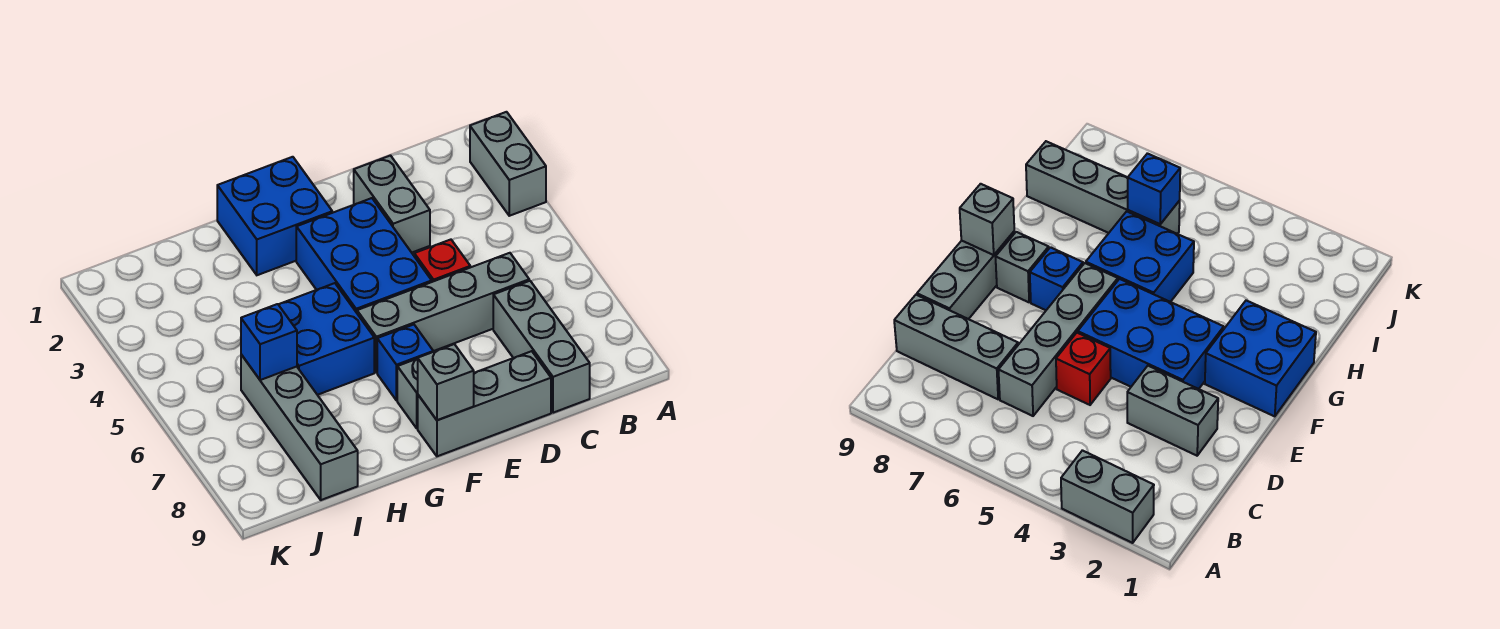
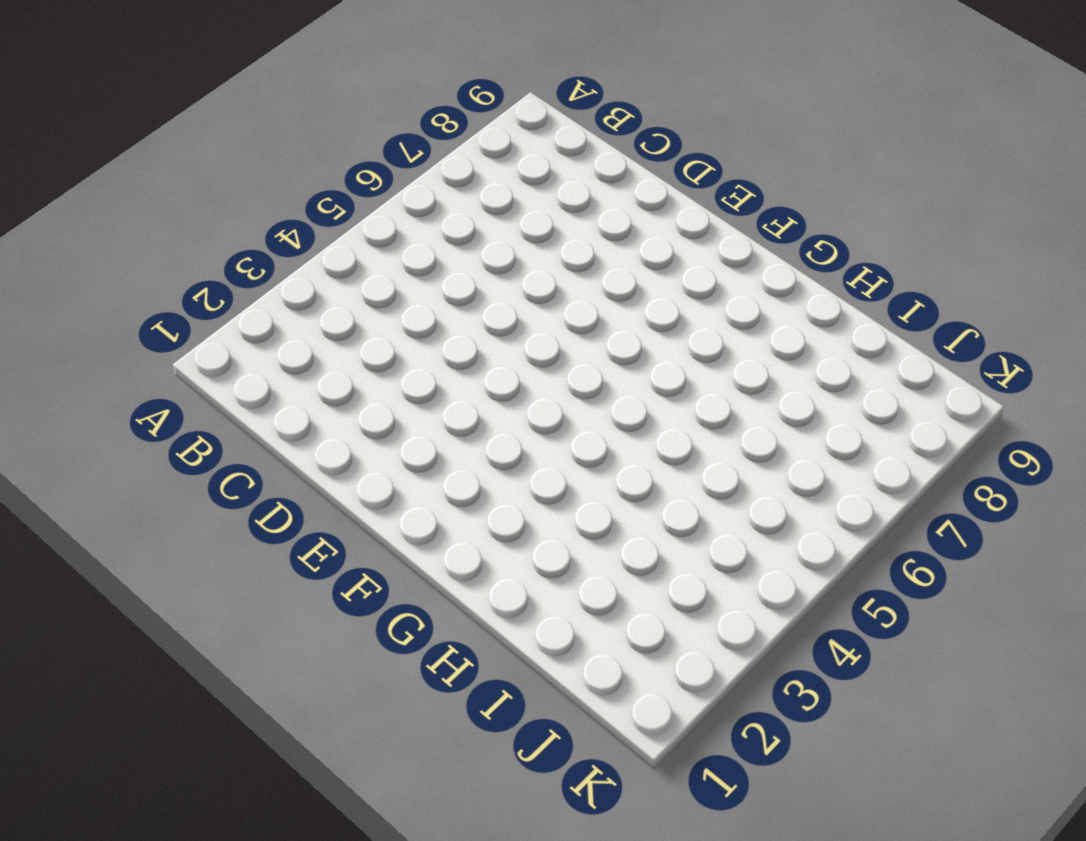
none -> grey 1x2 brick [470,112,546,216]
none -> grey 1x4 brick [357,253,529,373]
none -> grey 1x3 brick [493,281,590,413]

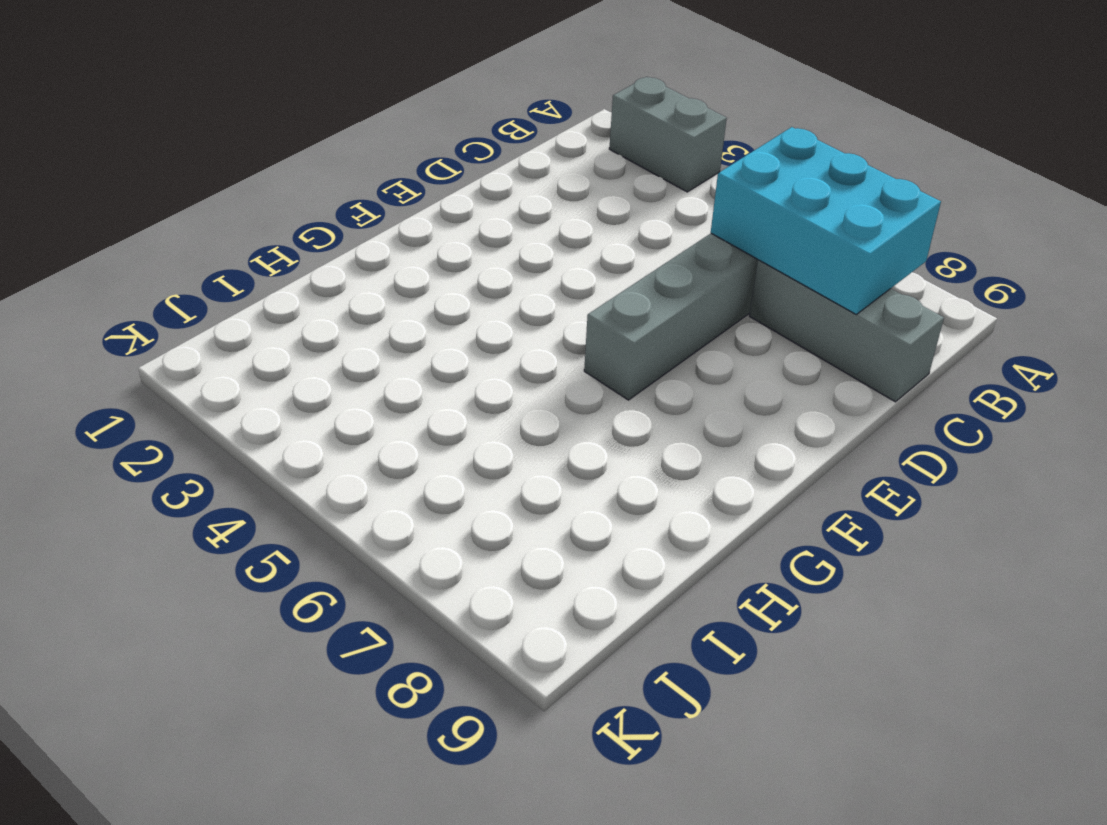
cyan 2x3 brick [711,127,941,314] -> none
none -> grey 1x2 brick [354,156,430,253]
none -> red 1x1 brick [414,240,470,282]
none -> grey 1x3 brick [418,351,551,456]

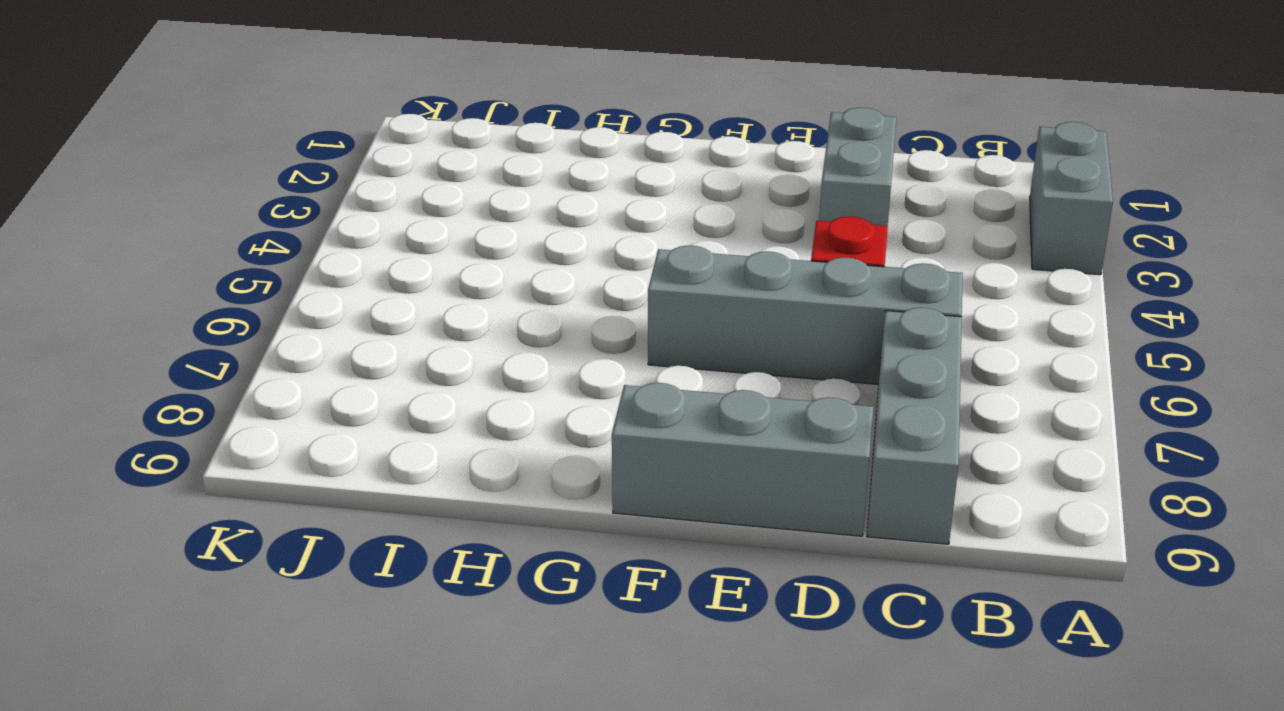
none -> blue 2x3 brick [296,198,432,313]
none -> blue 2x2 brick [217,157,332,275]
none -> blue 1x1 brick [377,325,433,401]

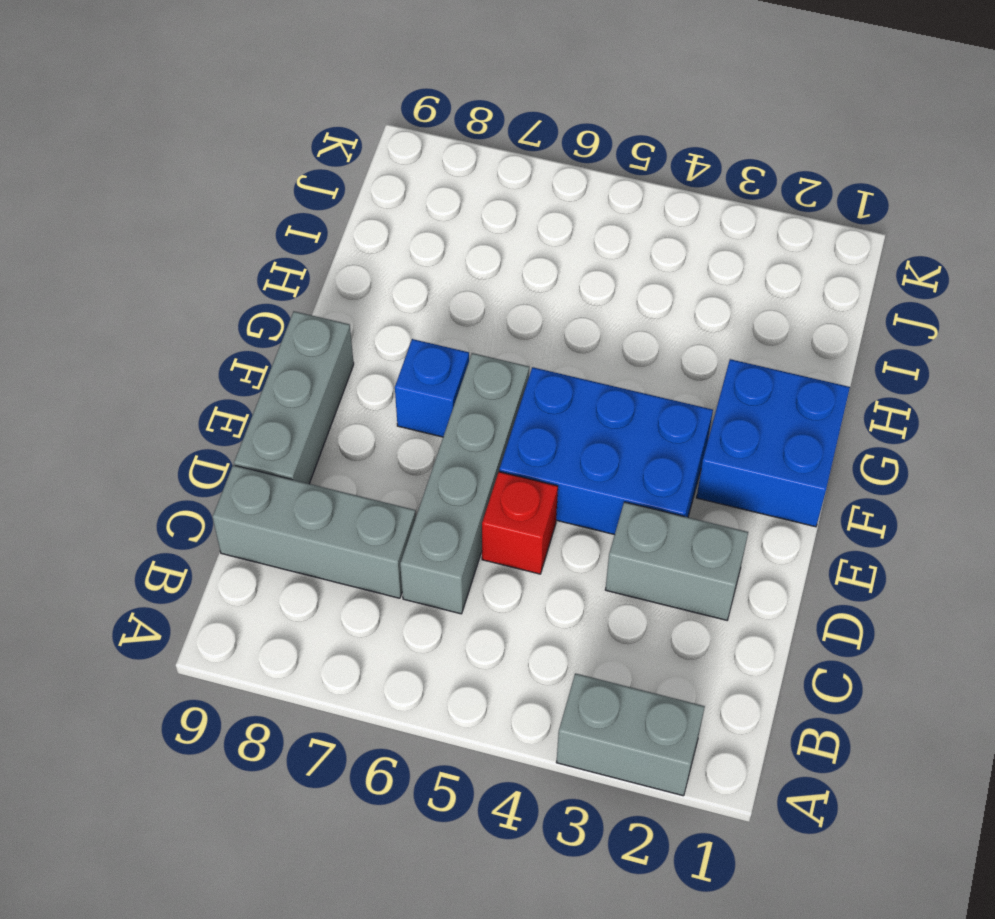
none -> grey 1x1 brick [397,359,418,428]
none -> blue 2x2 brick [278,283,374,395]
none -> grey 1x4 brick [241,355,358,500]

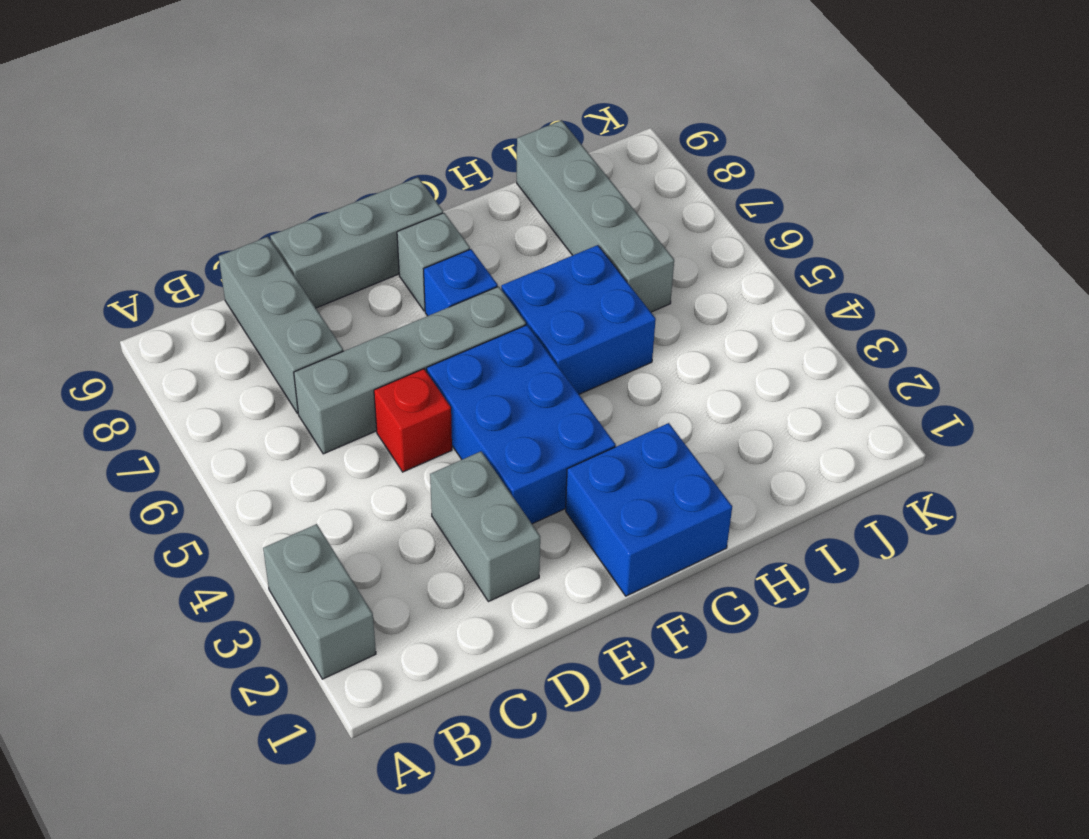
none -> grey 1x1 brick [418,344,474,420]
none -> blue 1x1 brick [241,304,297,380]

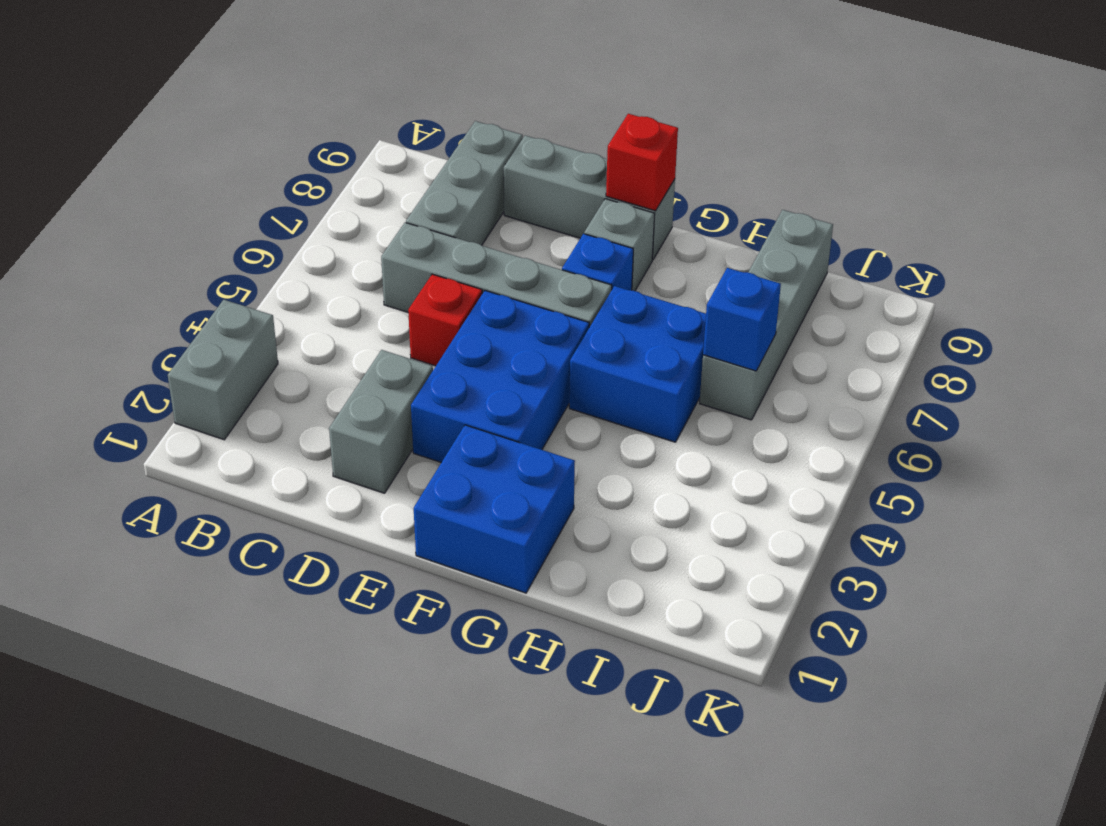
red 1x1 brick [606,114,678,211] -> grey 1x1 brick [418,344,474,420]

